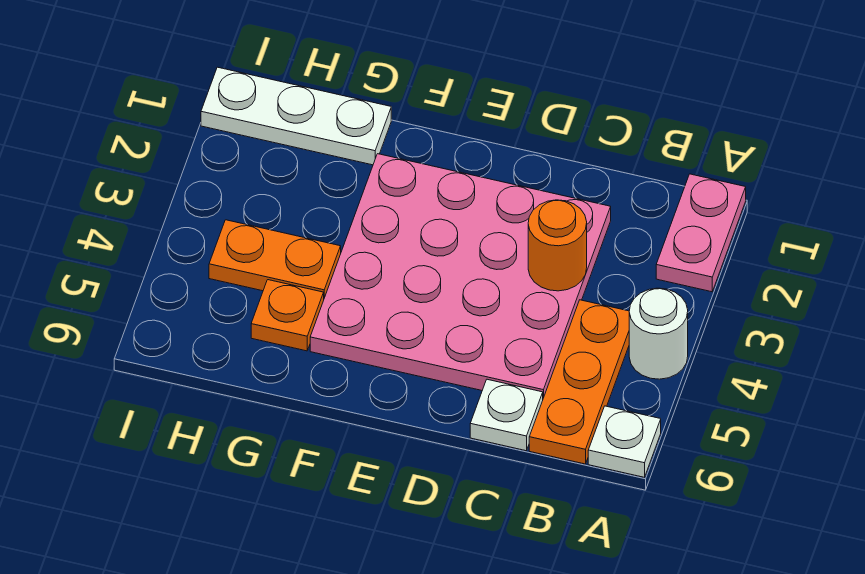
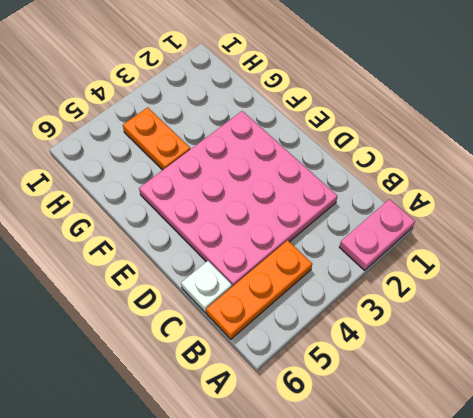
none -> white 1x1 round brick [629,288,688,379]
none -> white 1x1 plate [588,406,661,477]

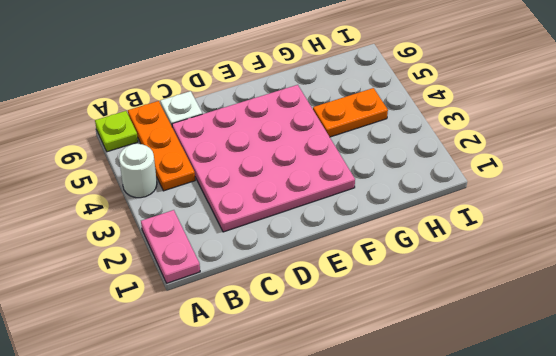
lime 1x1 plate [95,111,138,152] -> white 1x1 plate [588,406,661,477]
none -> white 1x3 plate [201,67,391,165]
none -> orange 1x1 plate [251,280,324,351]

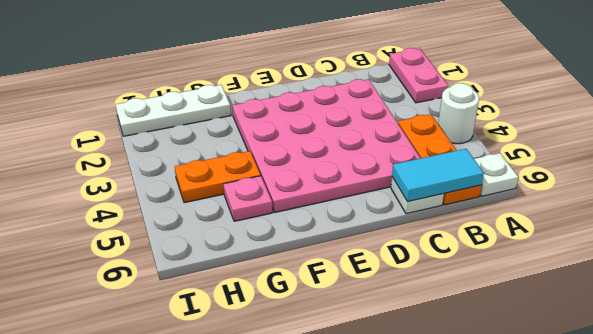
cyan 1x2 tile [392,149,484,202] -> none
pink 1x1 plate [224,176,272,221] -> orange 1x1 plate [251,280,324,351]
none -> orange 1x1 round brick [528,200,587,291]

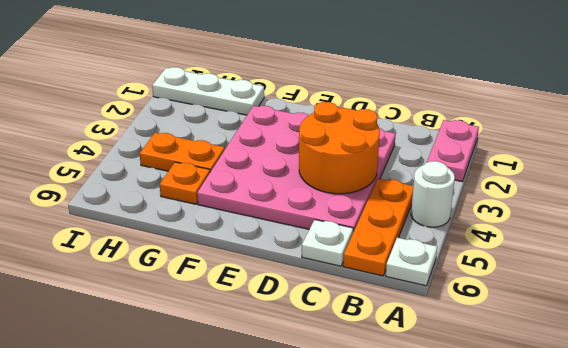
orange 2x2 round brick [299,102,380,194] -> orange 1x1 round brick [528,200,587,291]

